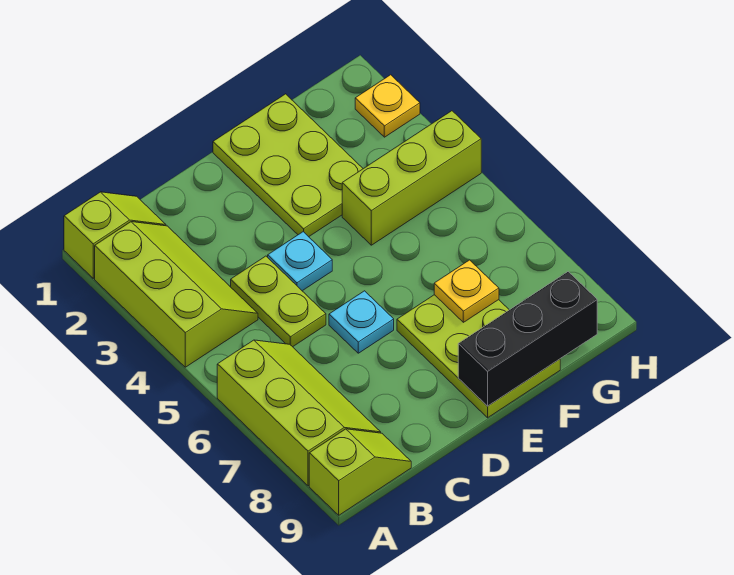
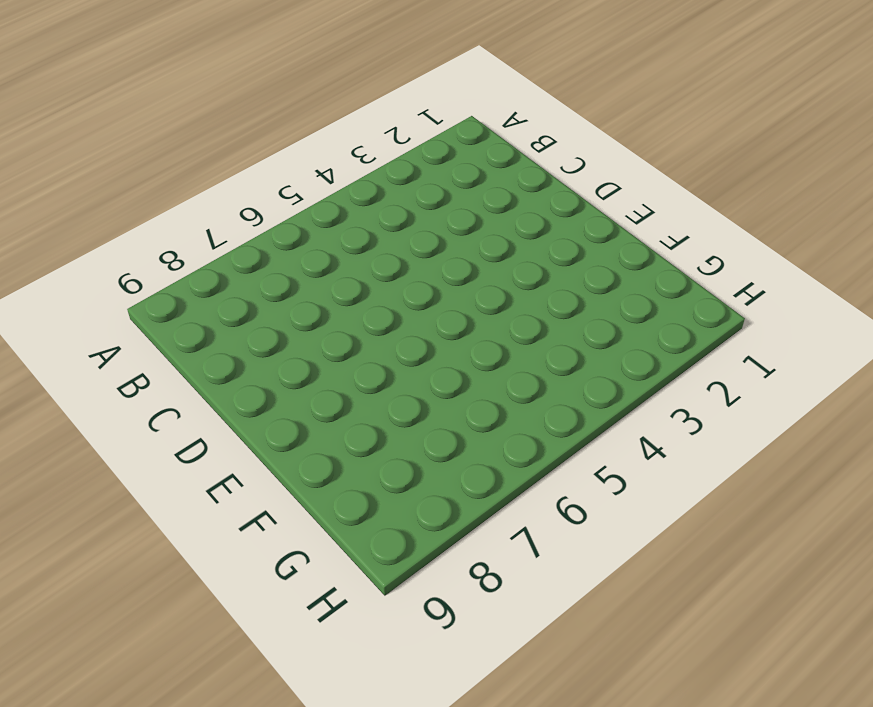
none -> lime 1x2 slope [64,192,166,278]
none -> lime 2x3 slope [95,222,258,367]
none -> lime 2x3 slope [217,340,381,486]

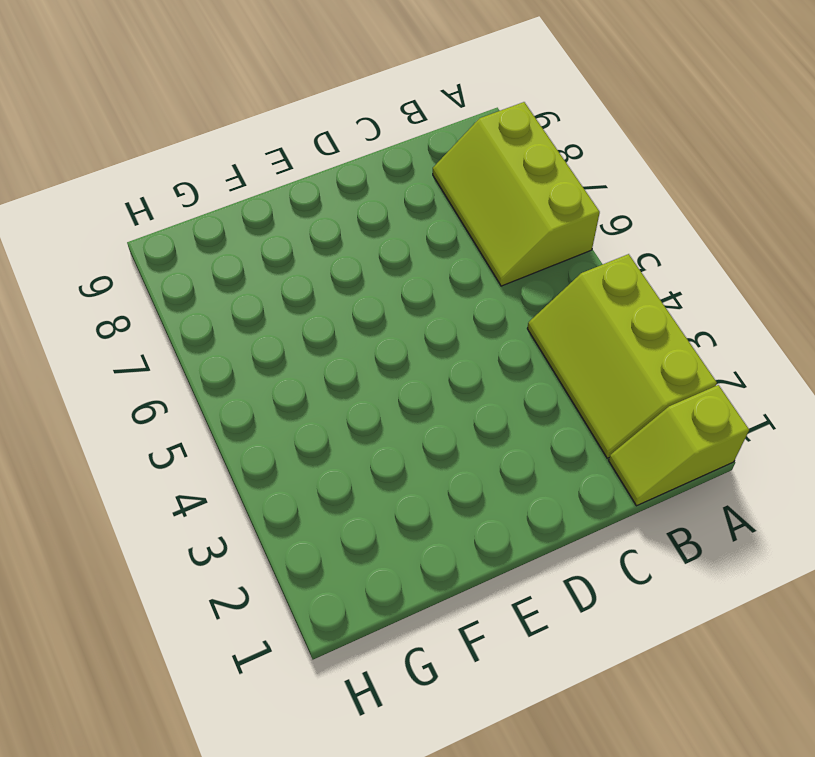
none -> lime 1x2 slope [309,429,411,515]
none -> lime 1x2 plate [231,256,326,347]
none -> cyan 1x1 plate [268,232,332,291]

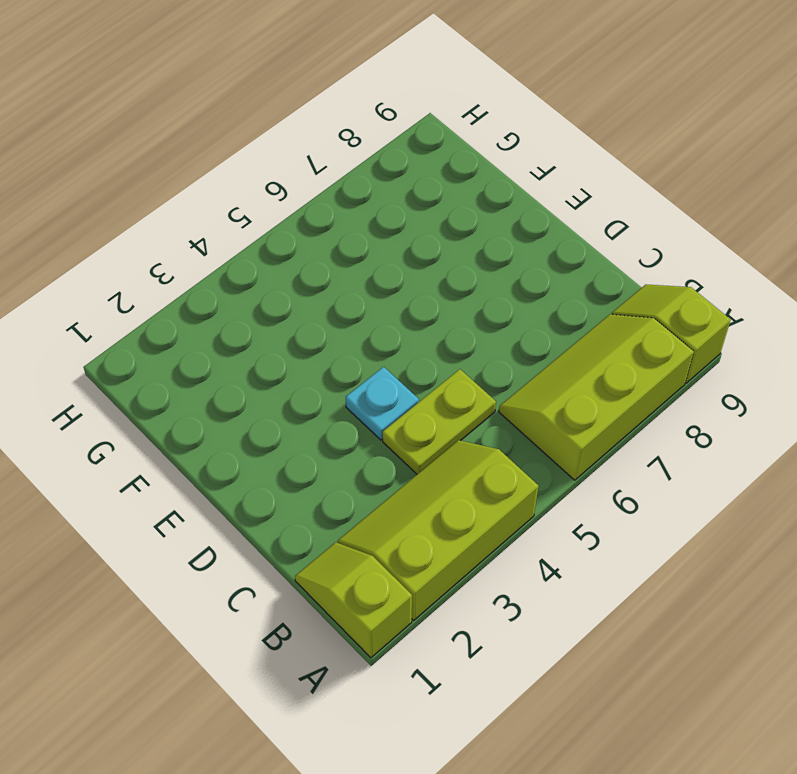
none -> cyan 1x1 plate [329,291,394,353]
none -> lime 2x3 plate [213,94,363,237]
none -> lime 2x3 plate [397,295,560,418]

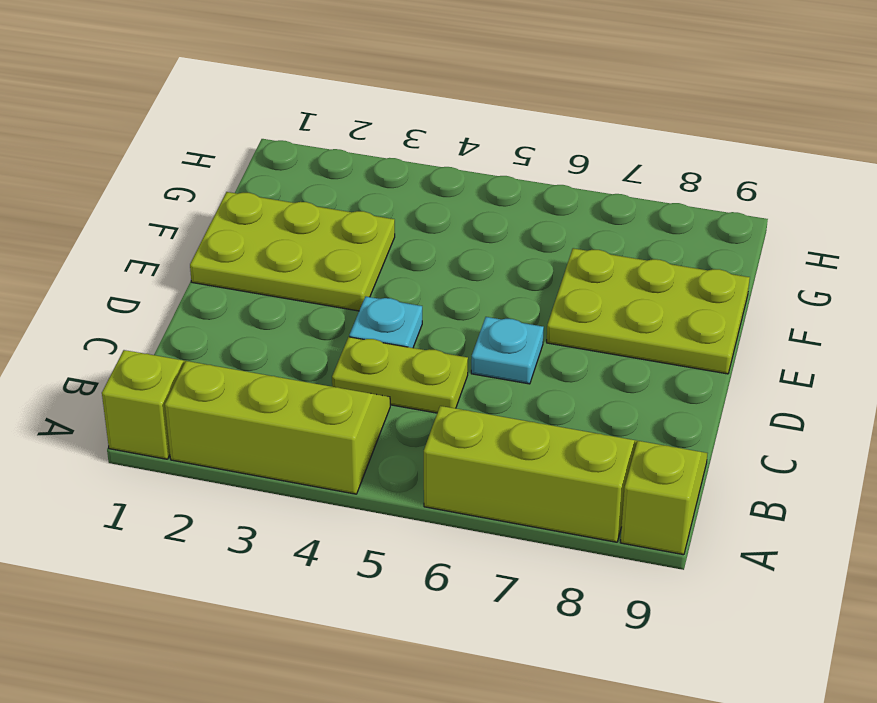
none -> lime 1x3 brick [342,111,481,245]
none -> yellow 1x1 plate [355,75,420,137]
none -> black 1x3 brick [458,272,597,406]

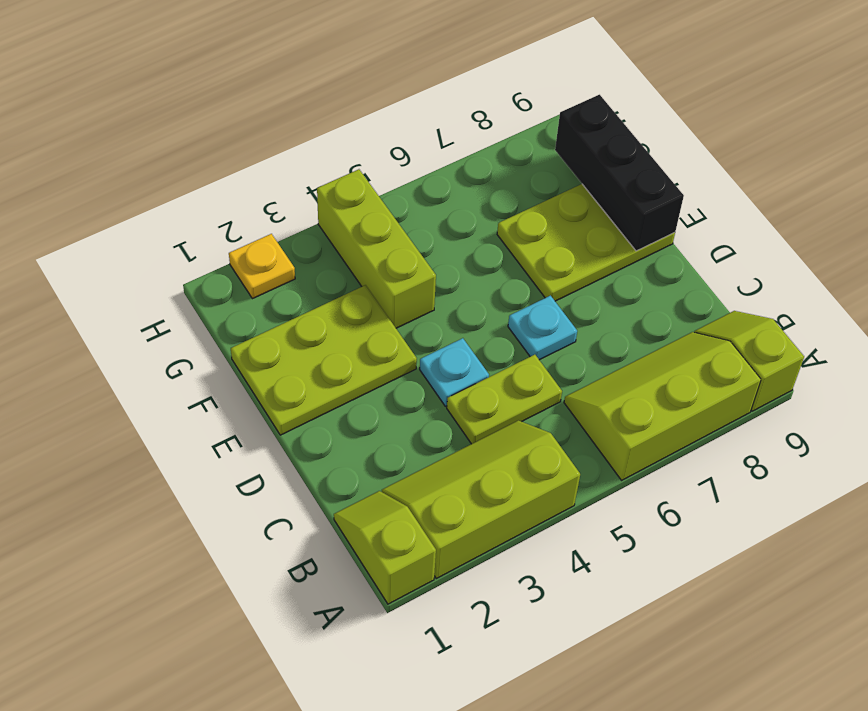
none -> yellow 1x1 plate [434,260,499,322]

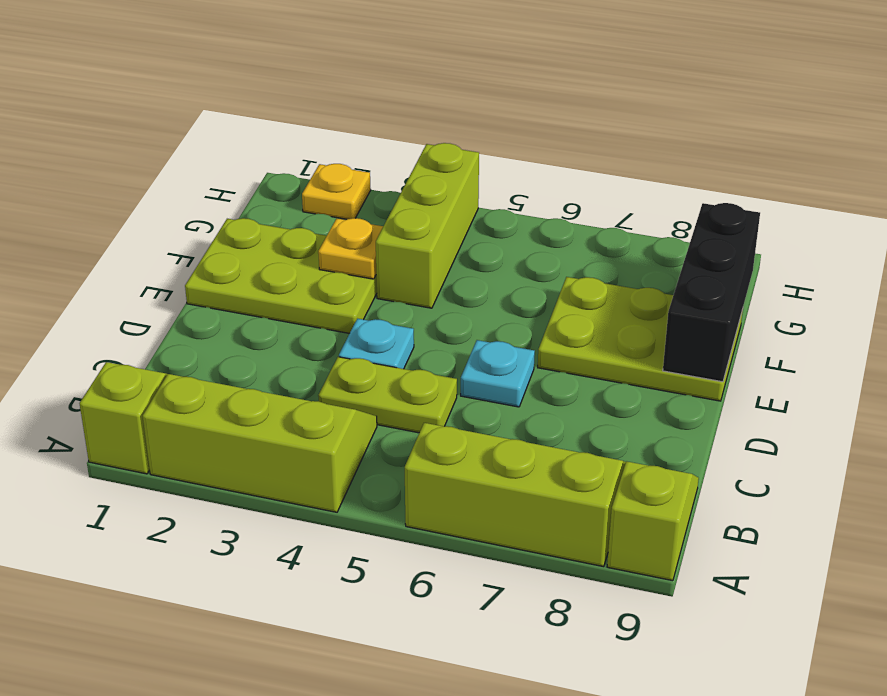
yellow 1x1 plate [318,218,383,279] -> yellow 1x1 plate moved to [434,260,499,322]

